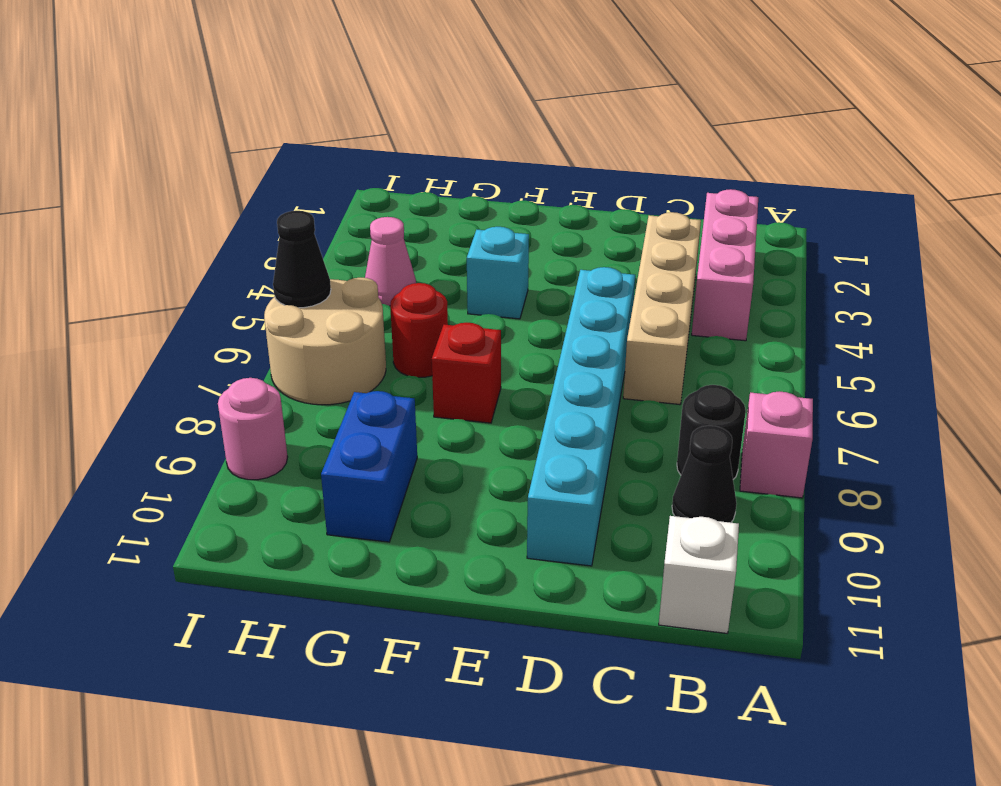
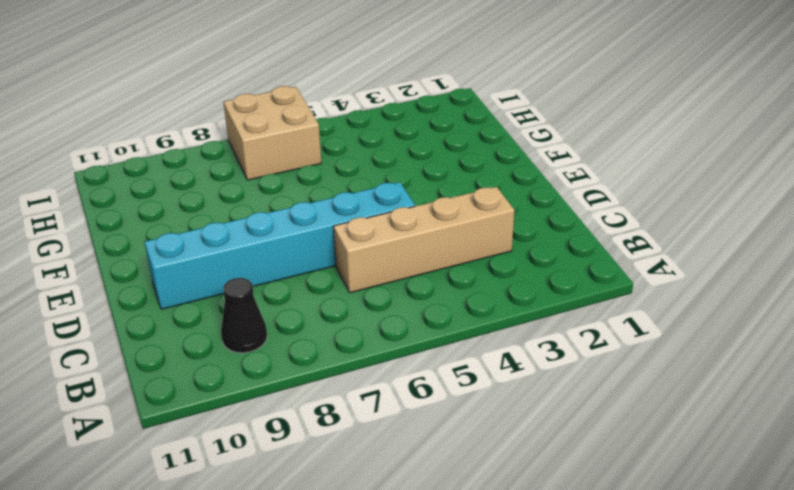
tan 2x2 brick [223,86,321,180] -> tan 2x2 round brick [264,278,386,405]
none -> pink 1x1 brick [740,391,813,498]
none -> pink 1x3 brick [692,189,758,341]
none -> black 1x1 round brick [677,385,746,479]

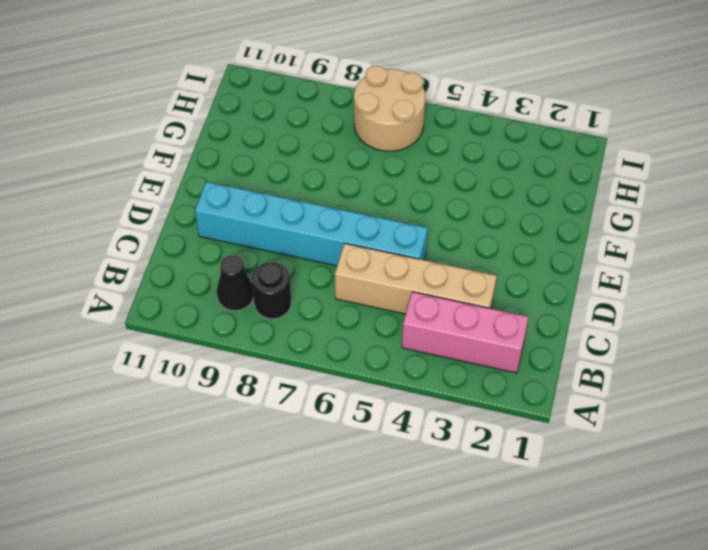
none -> pink 1x1 brick [740,391,813,498]
none -> white 1x1 brick [659,516,739,633]
none -> cyan 1x1 brick [467,227,529,319]

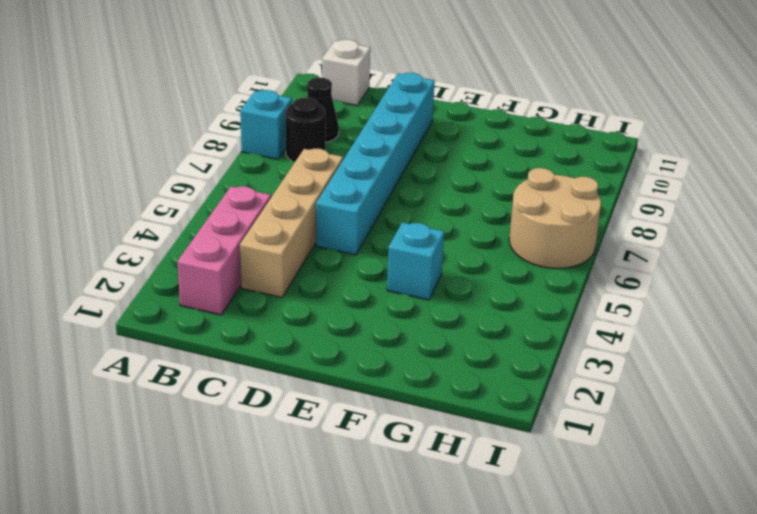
cyan 1x1 brick [240,90,292,159] -> pink 1x1 brick [740,391,813,498]
none -> red 1x1 brick [432,323,501,423]
none -> red 1x1 round brick [390,283,448,377]
none -> blue 1x2 brick [321,391,417,542]

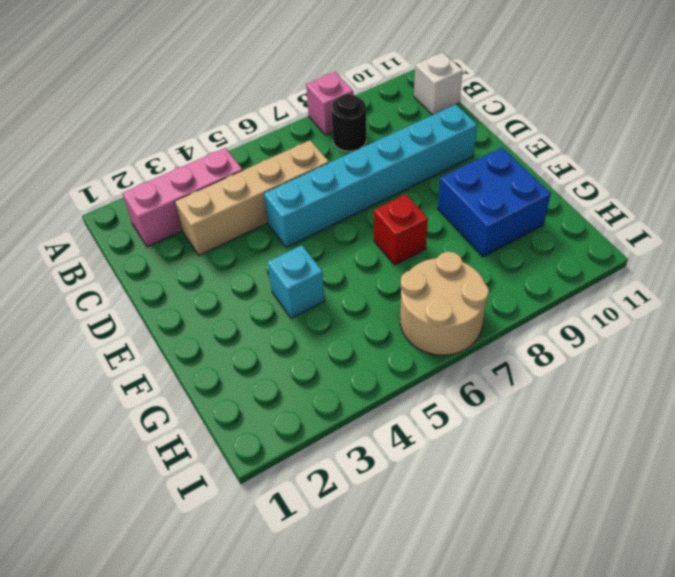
blue 2x2 brick [438,147,551,257] -> blue 1x2 brick [321,391,417,542]
none -> black 1x1 cone [672,426,737,523]
none -> red 1x1 round brick [390,283,448,377]
none -> pink 1x1 cone [365,217,416,306]

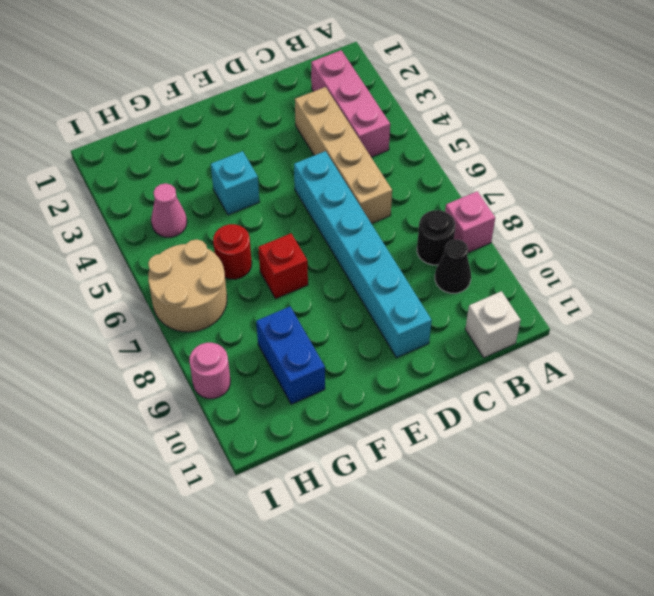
none -> black 1x1 cone [273,211,331,308]

